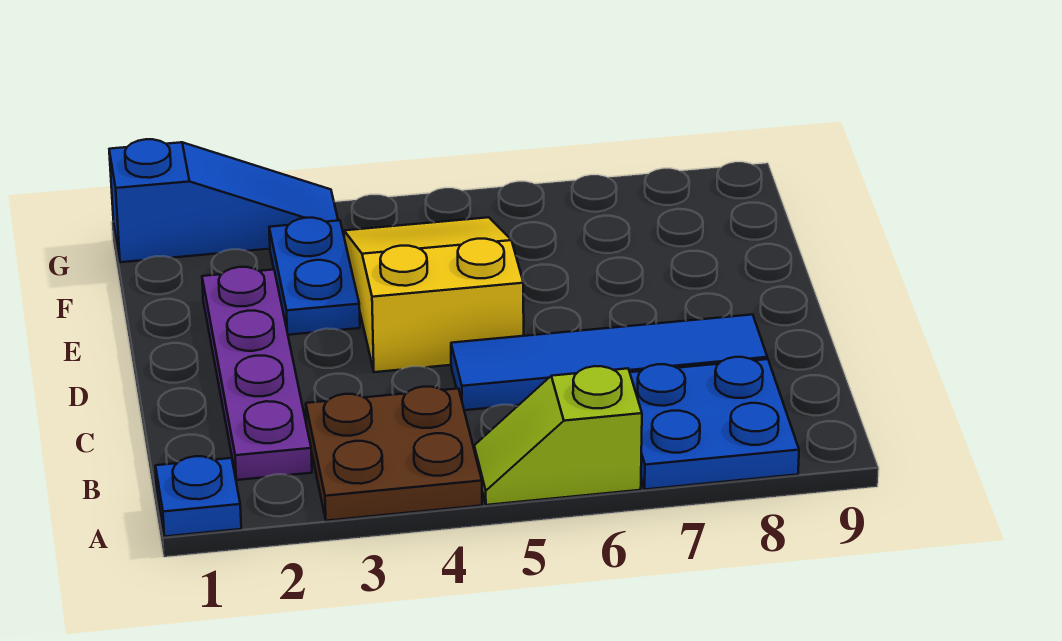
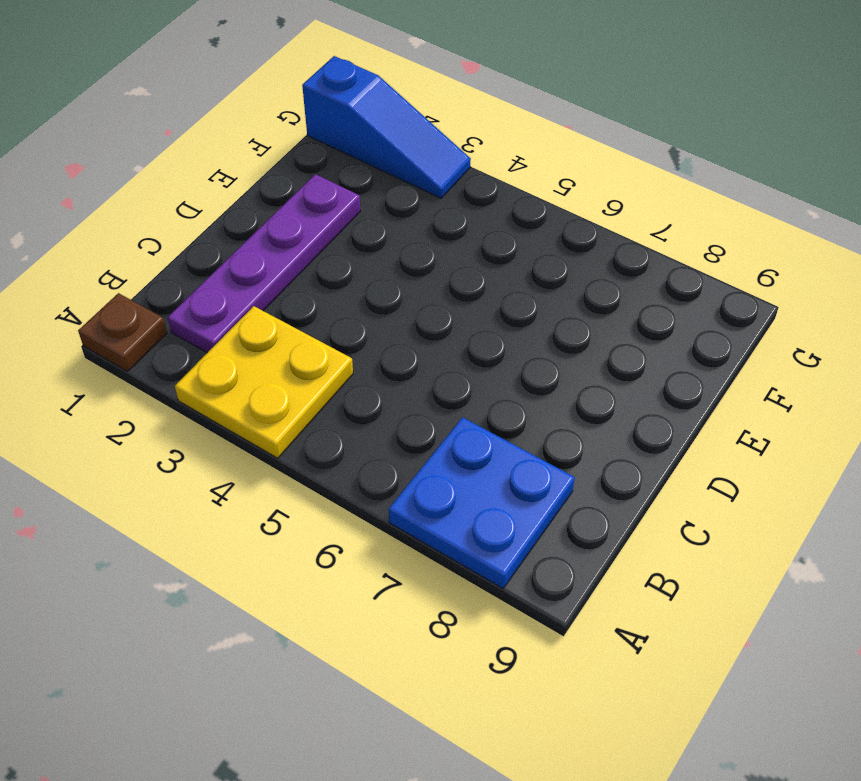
brown 1x1 plate [78,293,167,371] -> blue 1x1 plate [156,456,241,536]
yellow 2x2 plate [175,306,353,458] -> brown 2x2 plate [306,387,482,521]
none -> lime 1x2 slope [474,366,642,505]
none -> blue 1x4 tile [451,315,767,410]

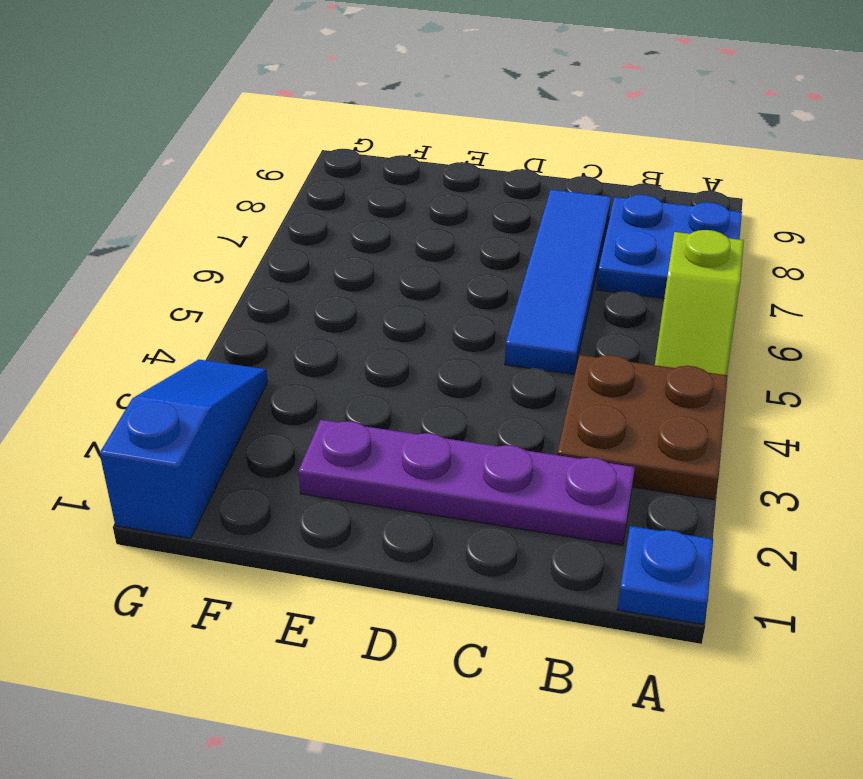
none -> yellow 2x3 slope [344,217,524,372]
none -> blue 1x2 plate [269,218,360,335]

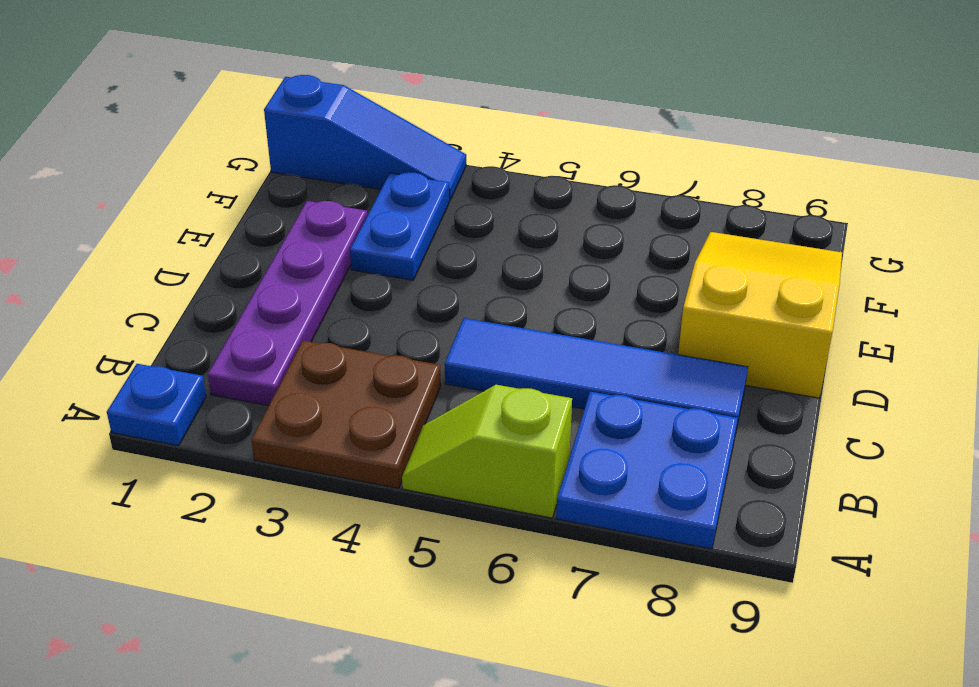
yellow 2x3 slope [678,232,842,398] -> yellow 2x3 slope moved to [344,217,524,372]

